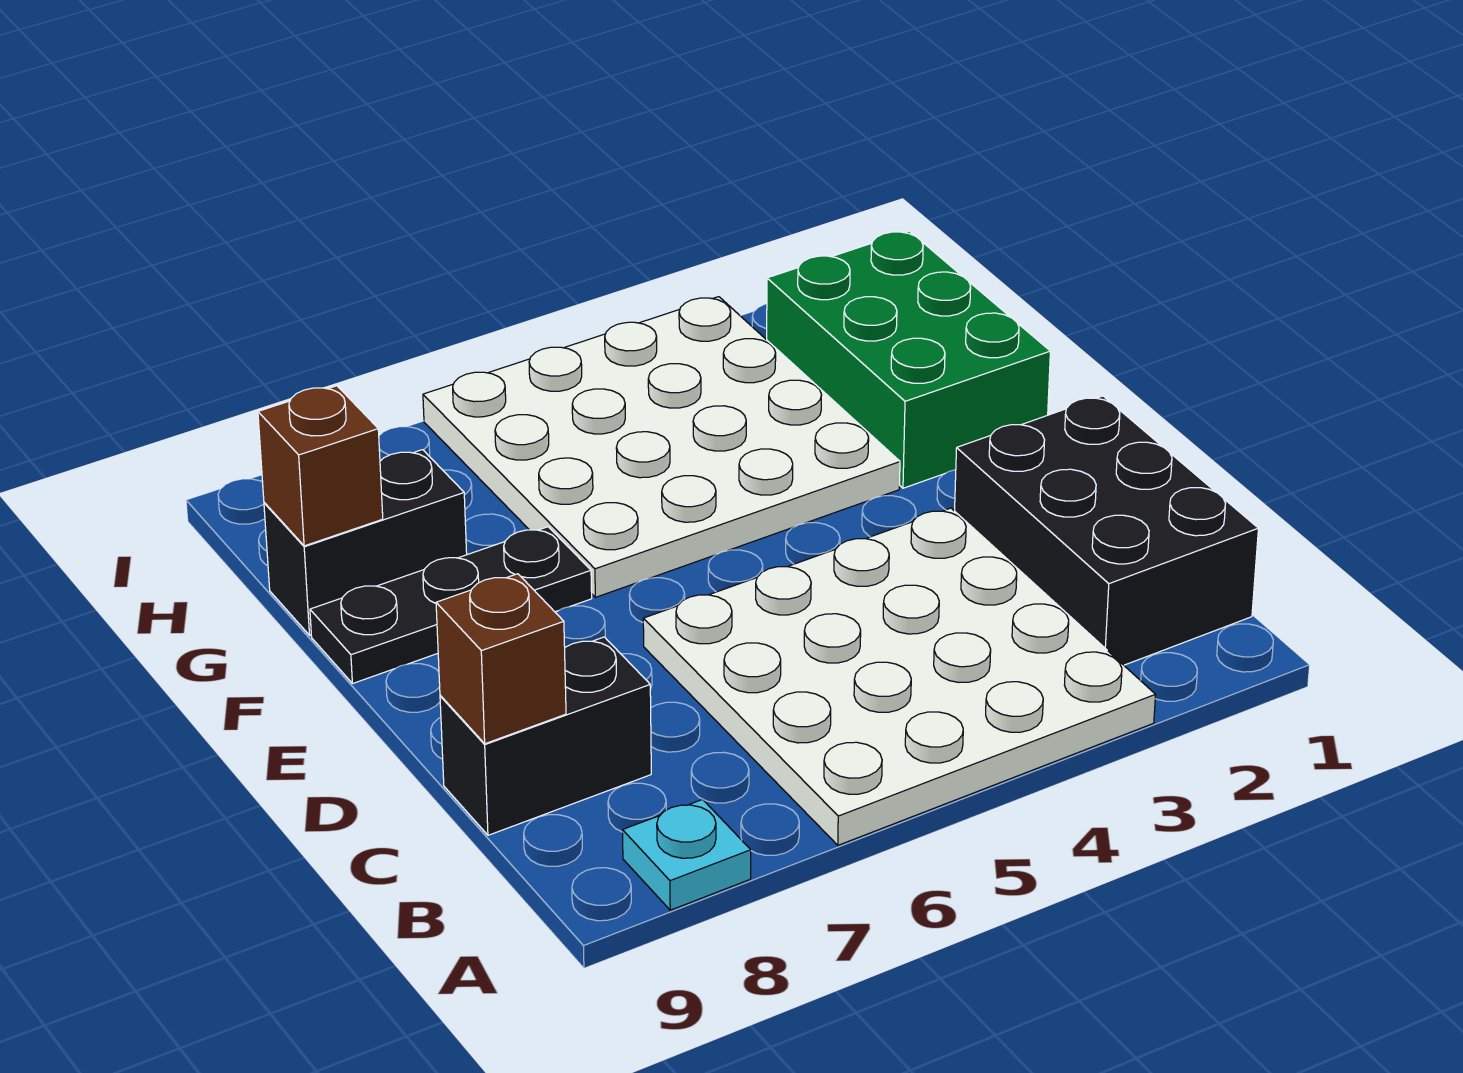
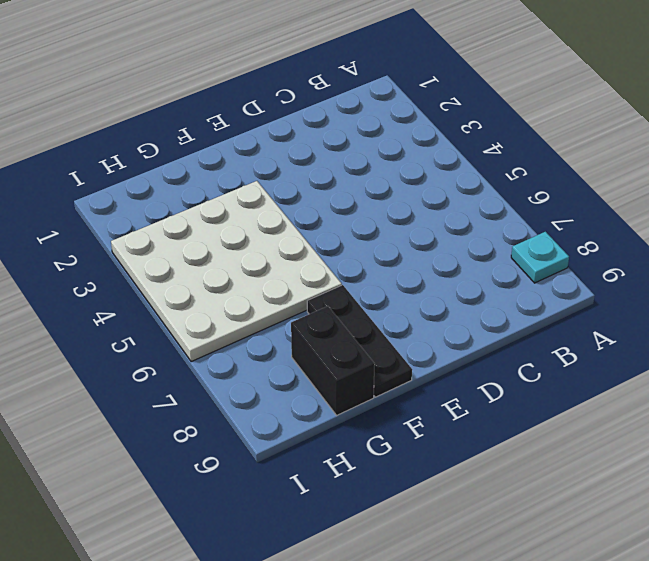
none -> white 4x4 plate [643,508,1156,845]
none -> black 2x3 brick [955,396,1258,665]

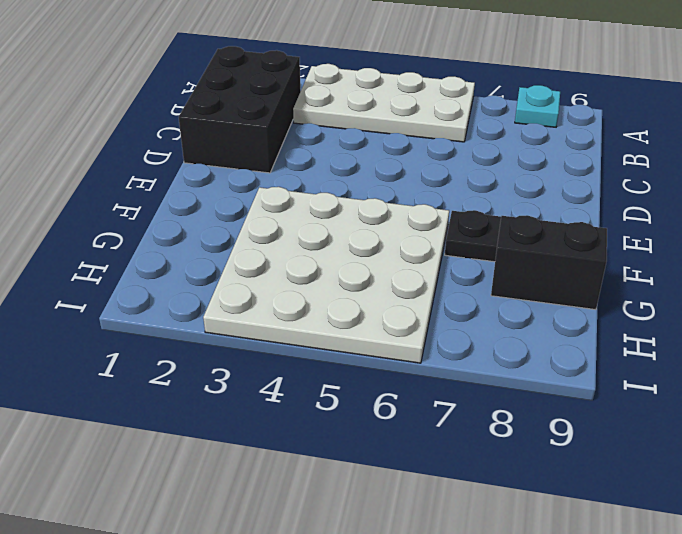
white 2x4 plate [293,64,475,142] -> white 4x4 plate [643,508,1156,845]
none -> black 1x2 brick [440,637,651,835]
none -> green 2x3 brick [767,231,1050,488]

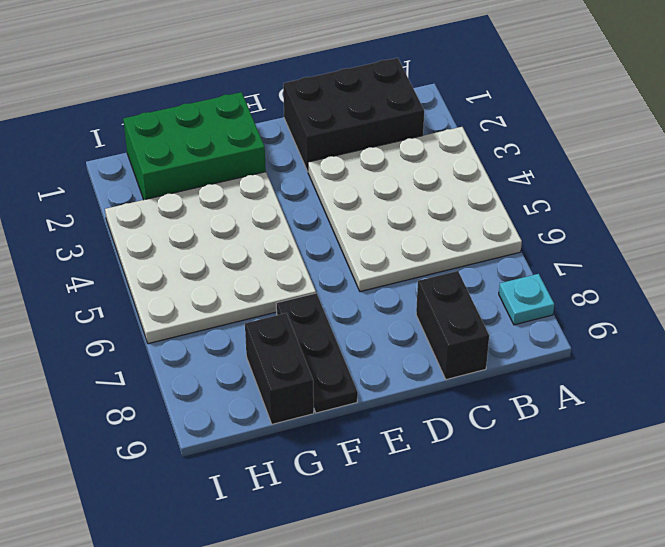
none -> brown 1x1 brick [436,574,566,744]
none -> brown 1x1 brick [258,386,383,546]

